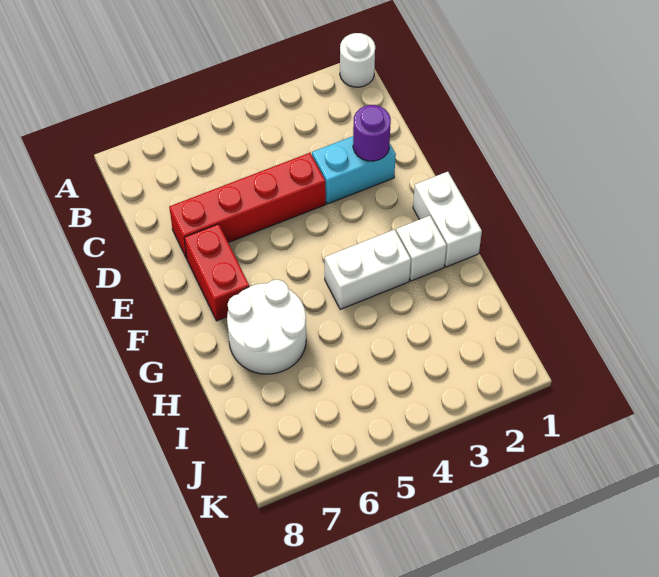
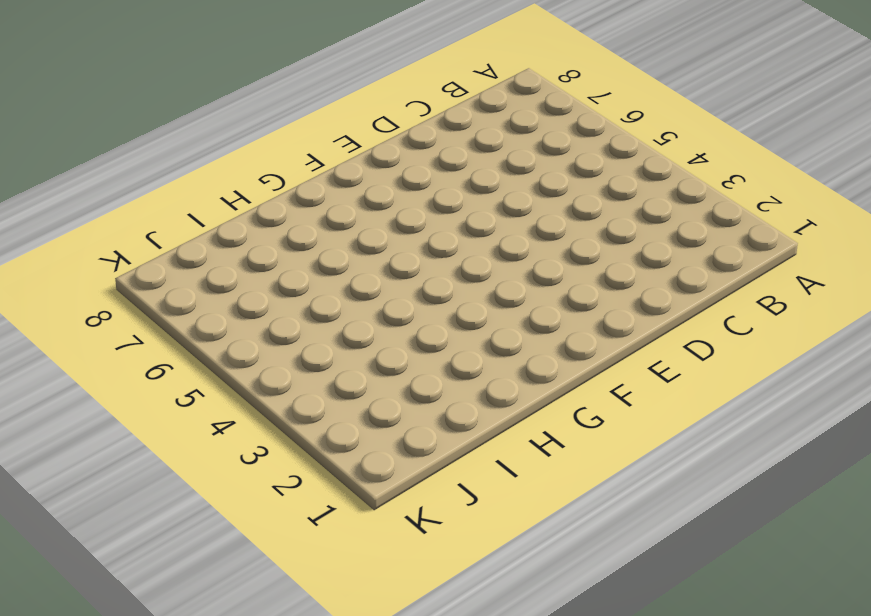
none -> white 1x1 round brick [340,33,375,87]
none -> cyan 1x2 brick [312,136,396,204]

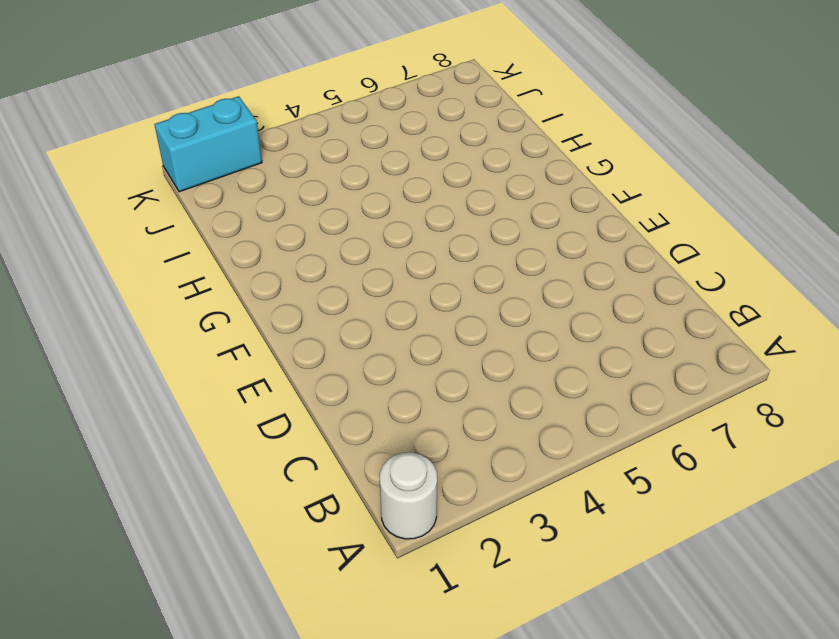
cyan 1x2 brick [155,96,262,192] -> cyan 1x2 brick moved to [312,136,396,204]
none -> red 1x4 brick [169,153,326,259]
none -> red 1x2 brick [184,224,249,321]

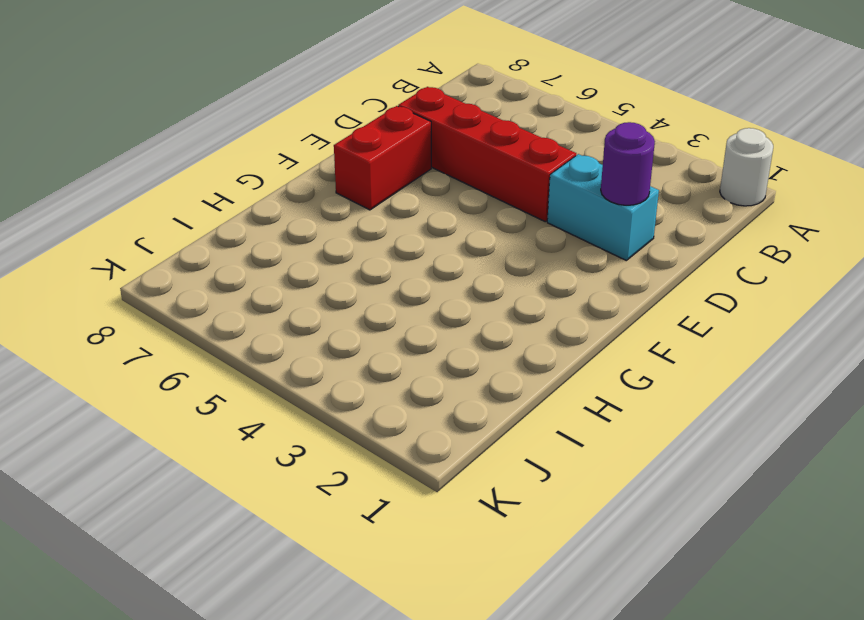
none -> white 1x2 brick [413,172,482,267]
none -> white 1x1 brick [396,216,446,281]

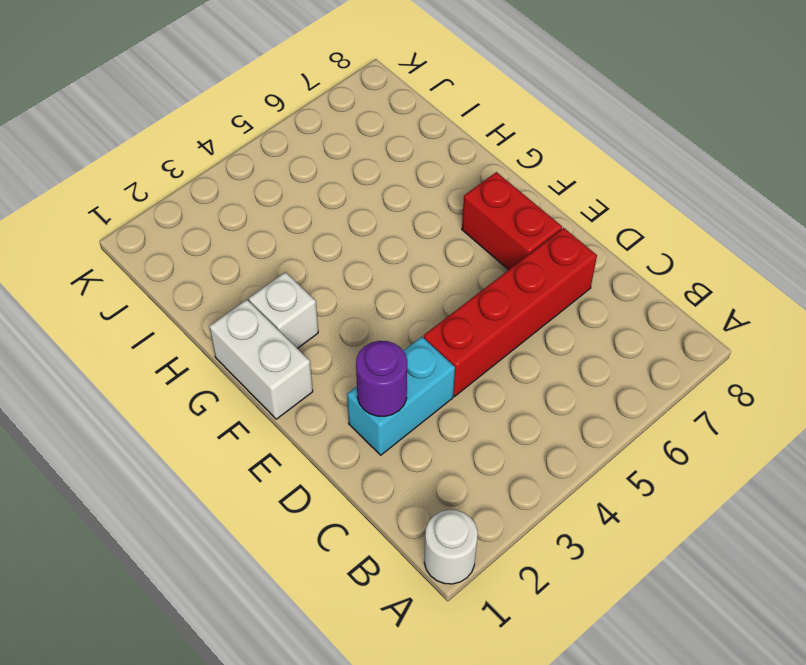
none -> white 1x2 brick [325,230,411,309]
none -> white 2x2 round brick [227,280,306,374]

